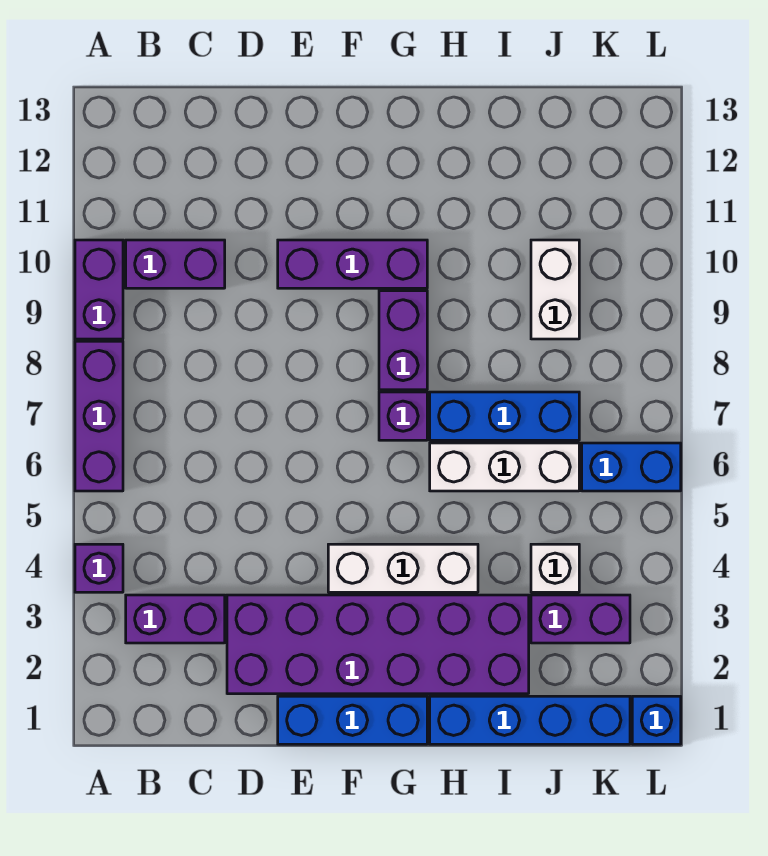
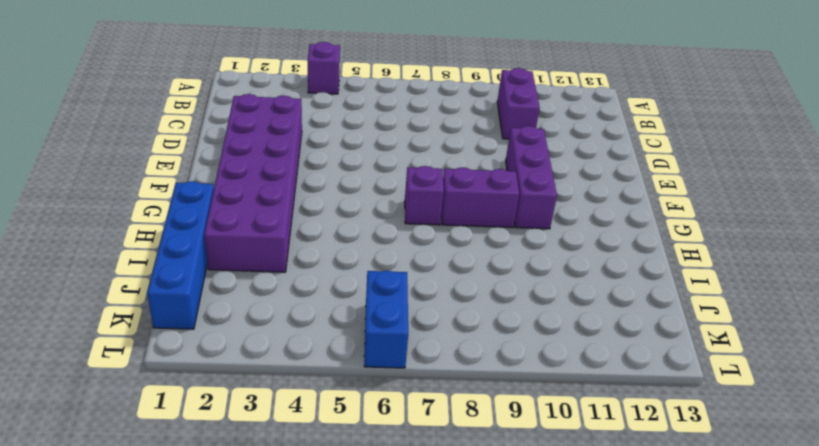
none -> purple 1x3 brick [75,341,123,491]
none -> purple 1x2 brick [75,240,123,339]
none -> purple 1x2 brick [126,595,225,643]

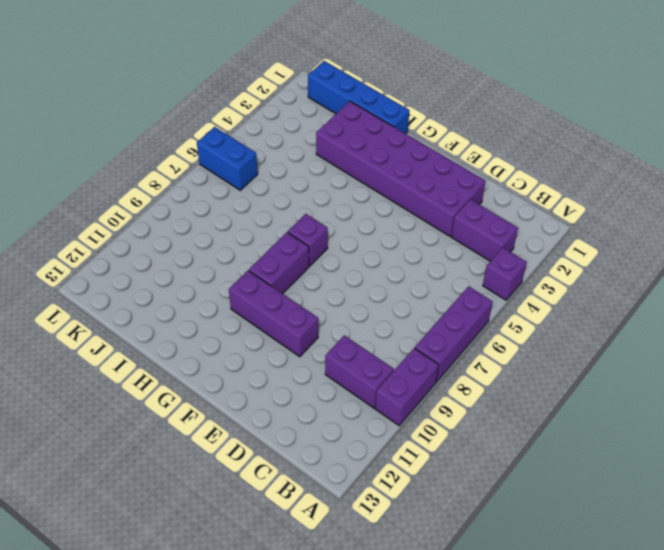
none -> blue 1x3 brick [278,696,427,744]
none -> white 1x3 brick [328,544,478,592]
none -> white 1x3 brick [430,443,579,491]

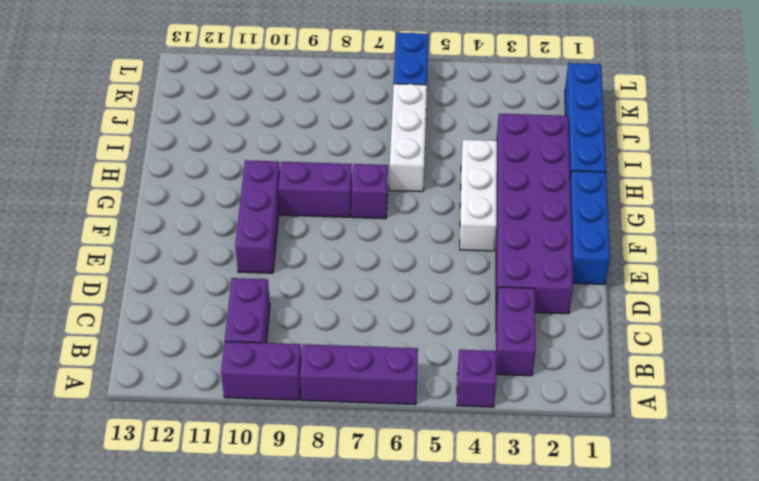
none -> blue 1x3 brick [430,392,579,440]
none -> purple 1x2 brick [531,595,630,643]
none -> white 1x1 brick [531,544,579,592]

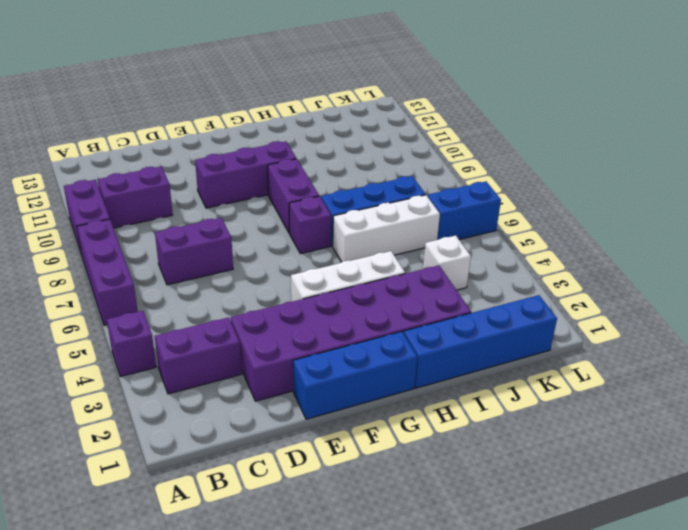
purple 1x2 brick [155,218,233,285] -> purple 1x2 brick moved to [531,595,630,643]
none -> white 1x2 brick [531,240,579,339]
none -> blue 1x1 brick [632,696,681,744]

